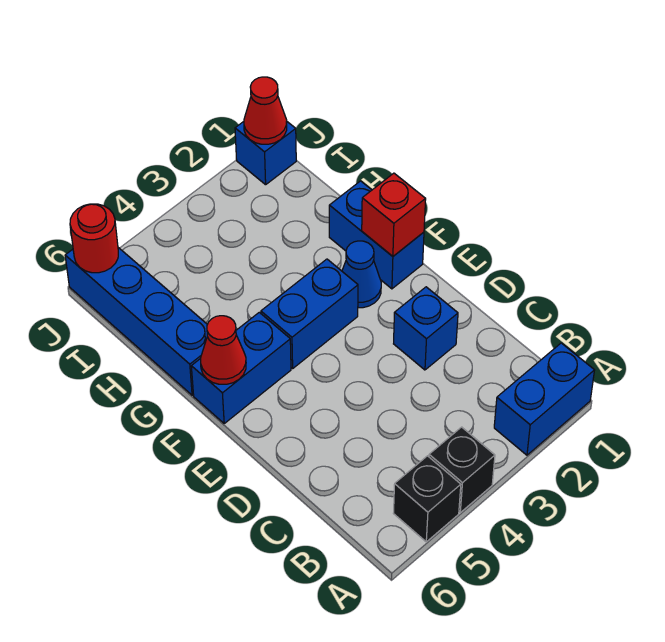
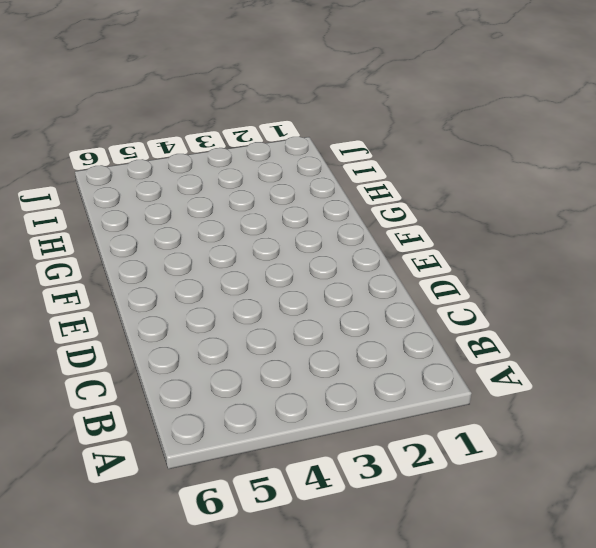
none -> blue 1x2 brick [494,343,595,455]
none -> black 1x1 brick [429,427,495,512]
none -> black 1x1 brick [393,456,461,542]

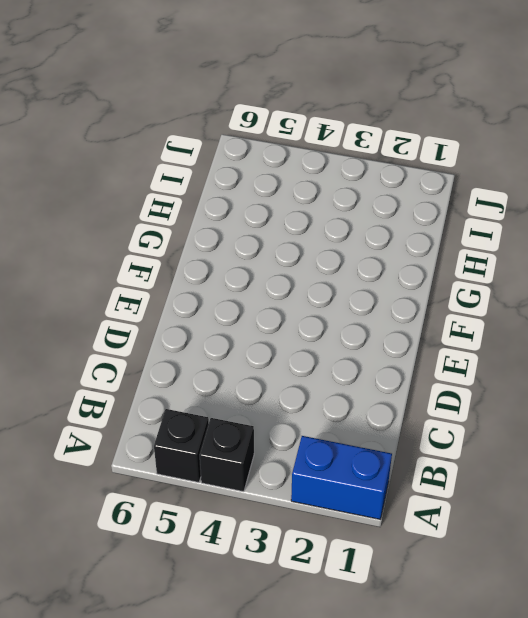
none -> blue 1x1 brick [394,287,458,370]
none -> blue 1x2 brick [329,181,424,289]
none -> blue 1x1 cone [342,241,381,308]

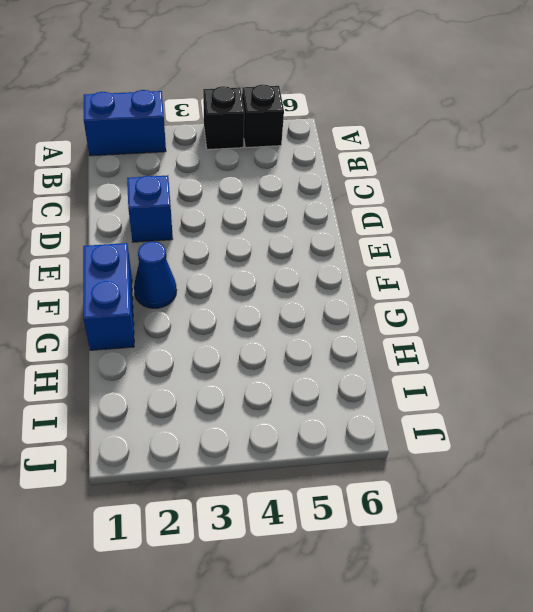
none -> blue 1x2 brick [261,259,358,368]
none -> blue 1x2 brick [191,312,291,423]
none -> blue 1x4 brick [65,248,207,395]

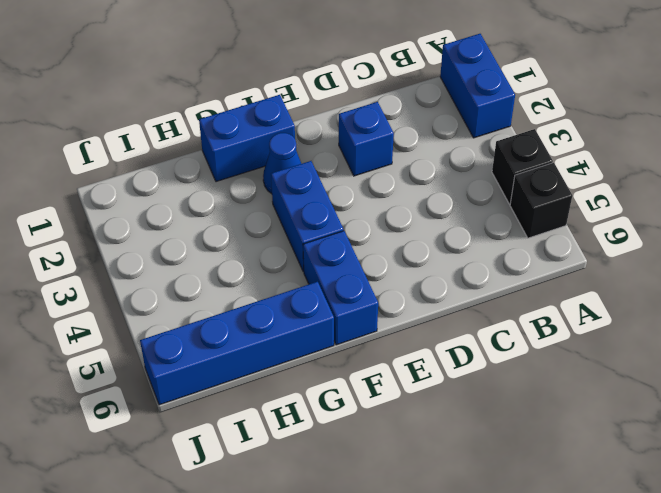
none -> blue 1x1 brick [235,122,296,185]
none -> red 1x1 brick [362,173,426,256]
none -> red 1x1 cone [201,316,246,384]

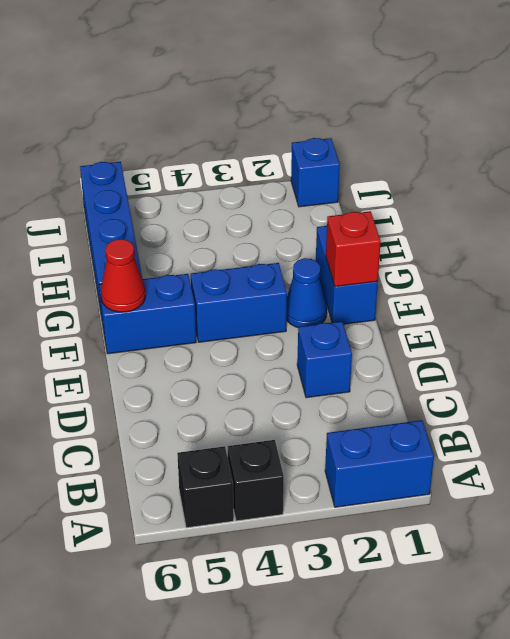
none -> red 1x1 cone [244,77,287,144]
none -> red 1x1 round brick [70,204,118,273]

